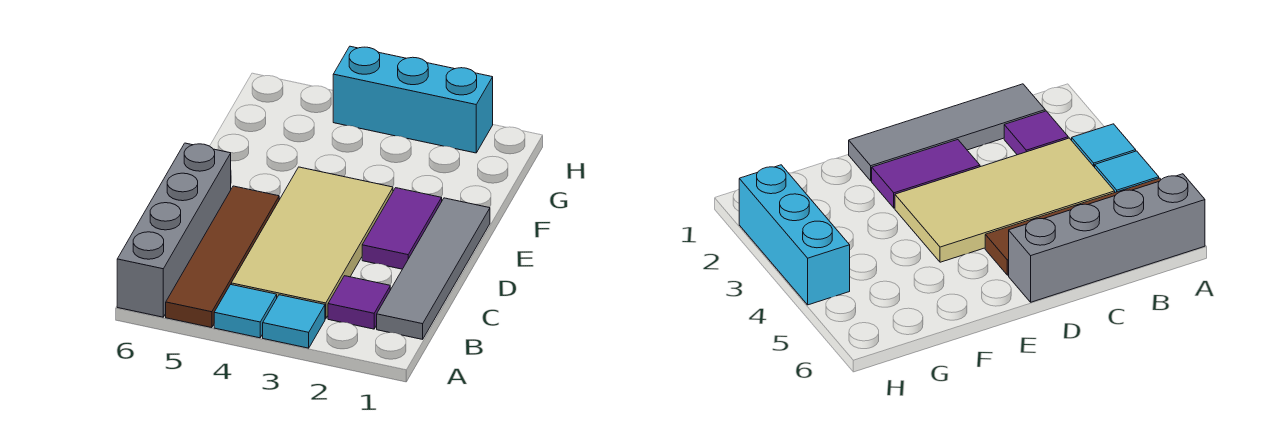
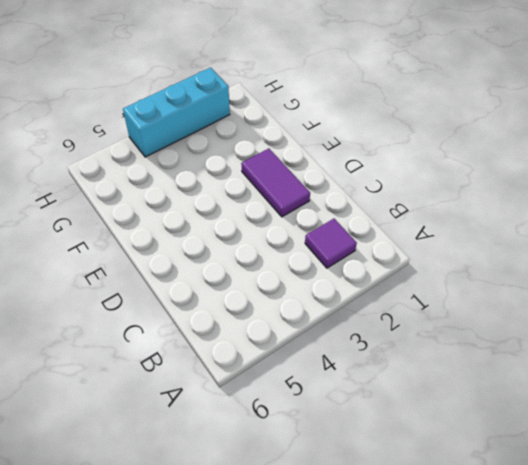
none -> cyan 1x1 tile [263,295,325,348]
none -> cyan 1x1 tile [214,285,277,338]

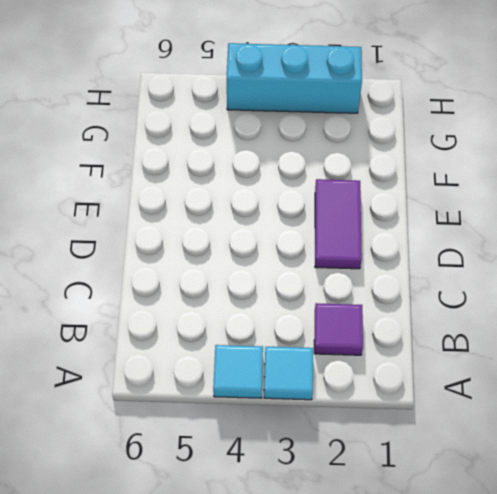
none -> brown 1x4 tile [166,186,279,328]
none -> grey 1x4 brick [117,143,231,317]

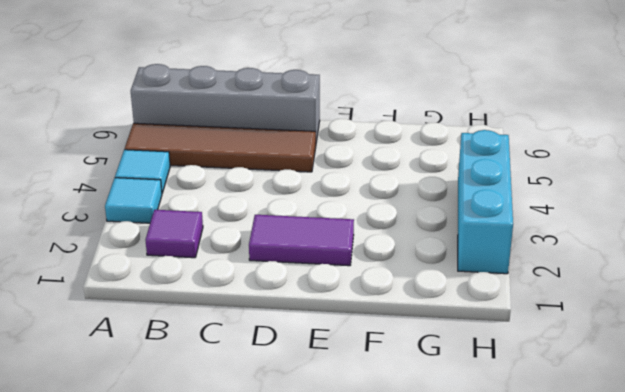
none -> grey 1x4 tile [377,198,490,339]
none -> tan 2x4 tile [231,167,393,319]

